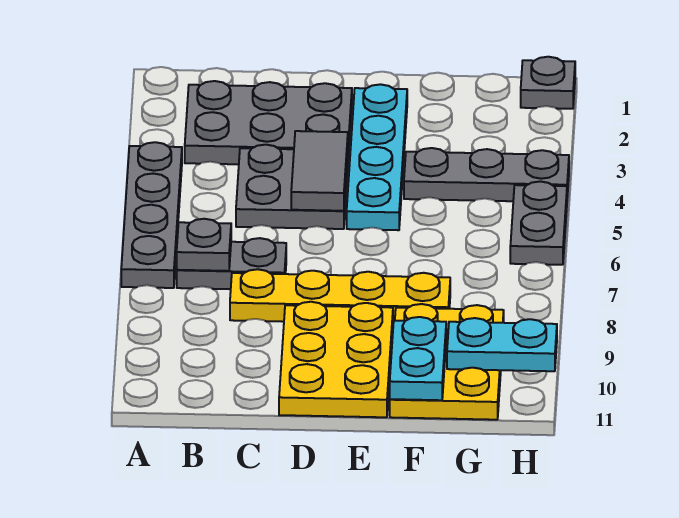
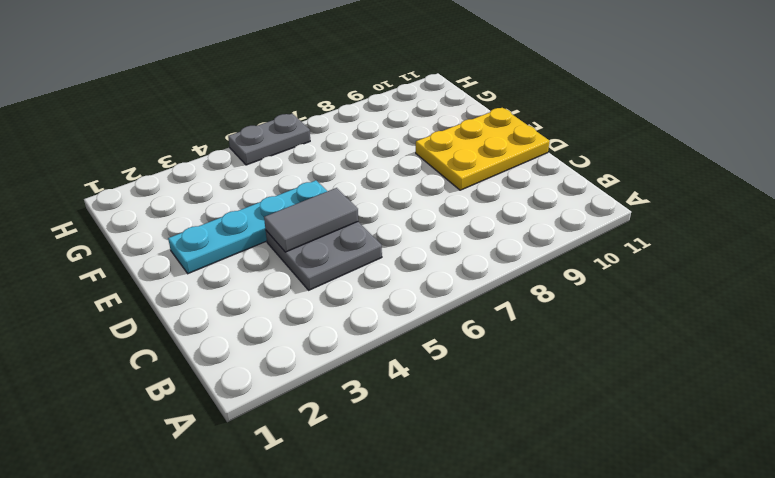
none -> grey 1x4 plate [121,142,182,288]
none -> grey 2x3 plate [185,81,352,164]
none -> grey 1x2 plate [177,238,286,289]

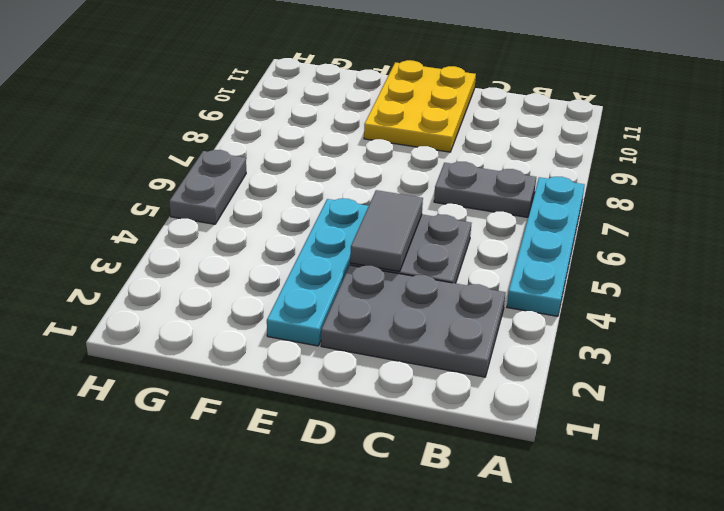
cyan 1x4 plate [507,177,585,316] -> grey 1x4 plate [121,142,182,288]
none -> yellow 1x4 plate [230,269,450,323]
none -> grey 1x3 plate [404,148,569,201]
none -> yellow 2x3 plate [390,304,504,420]

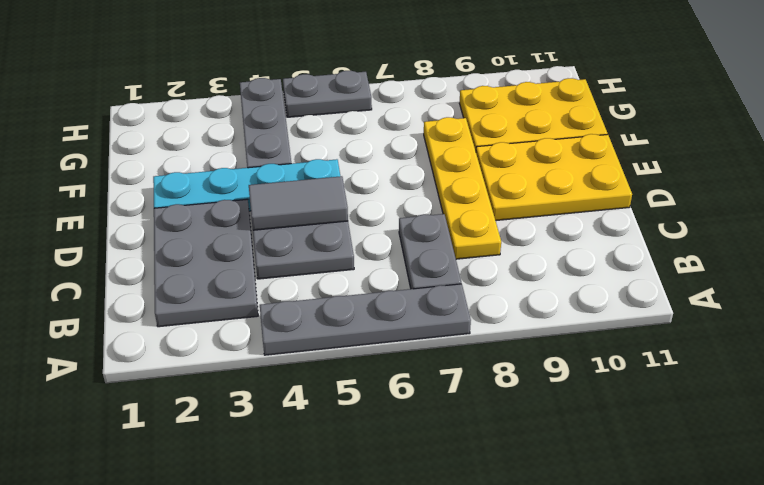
none -> grey 1x1 plate [521,57,575,109]
none -> grey 1x1 plate [177,219,231,271]
none -> cyan 1x2 plate [390,317,446,400]

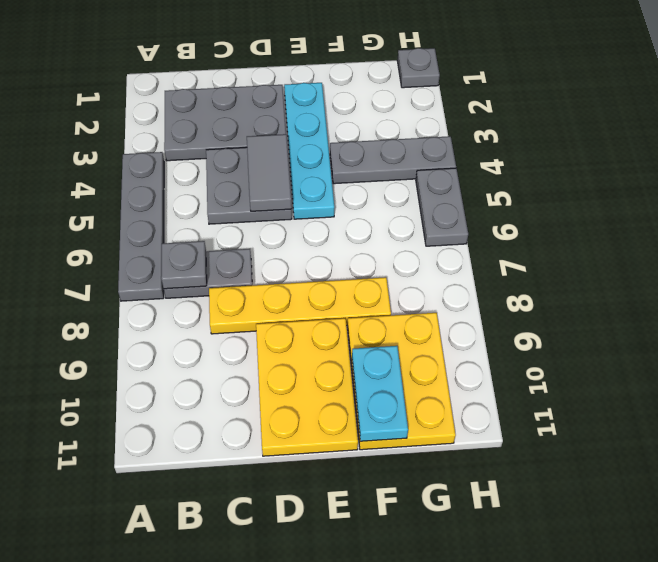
none -> cyan 1x2 plate [447,318,557,371]

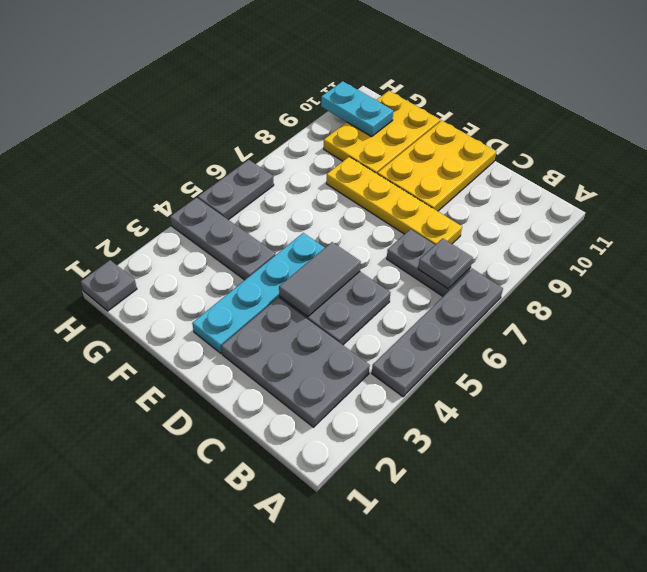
none -> cyan 1x2 plate [390,317,446,400]

